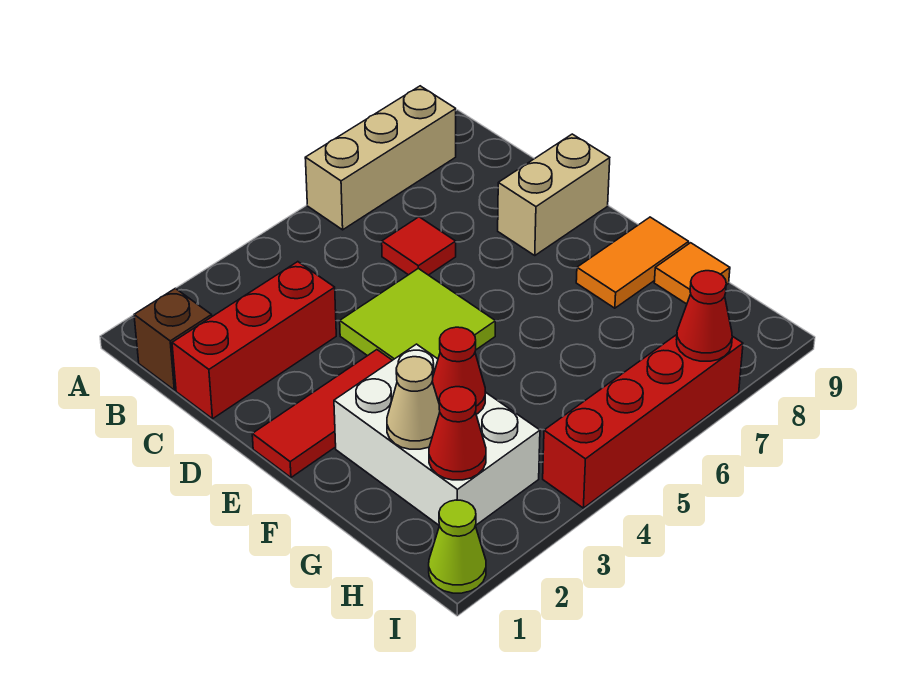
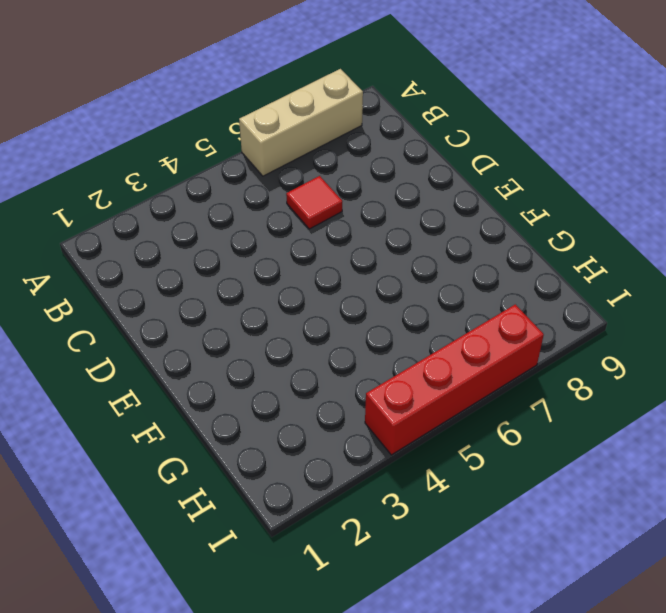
none -> brown 1x1 brick [134,288,212,390]
none -> red 1x3 brick [172,262,336,419]
none -> lime 2x2 tile [340,268,495,360]

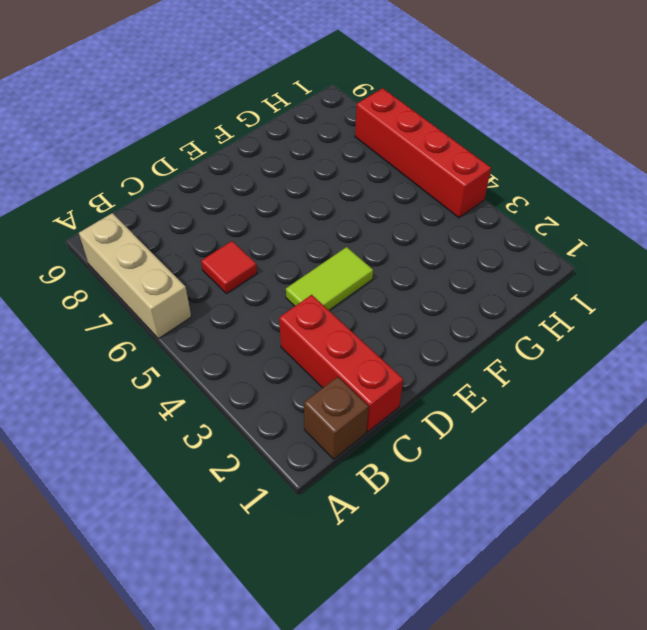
lime 1x2 tile [286,247,373,310] -> lime 2x2 tile [340,268,495,360]
none -> tan 1x2 brick [498,134,610,255]
none -> red 1x3 tile [252,350,392,477]
none -> white 2x3 brick [334,344,540,526]

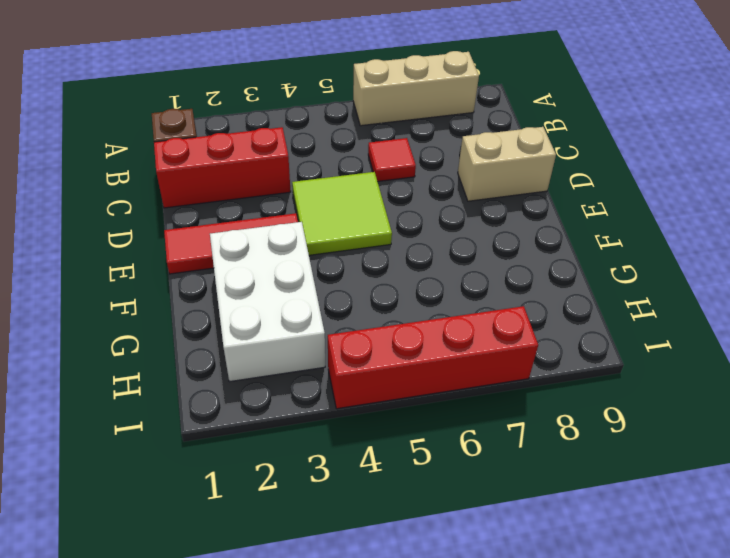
none -> orange 1x2 tile [576,217,689,308]
none -> orange 1x1 tile [654,243,730,304]
none -> lime 1x1 cone [429,500,486,593]

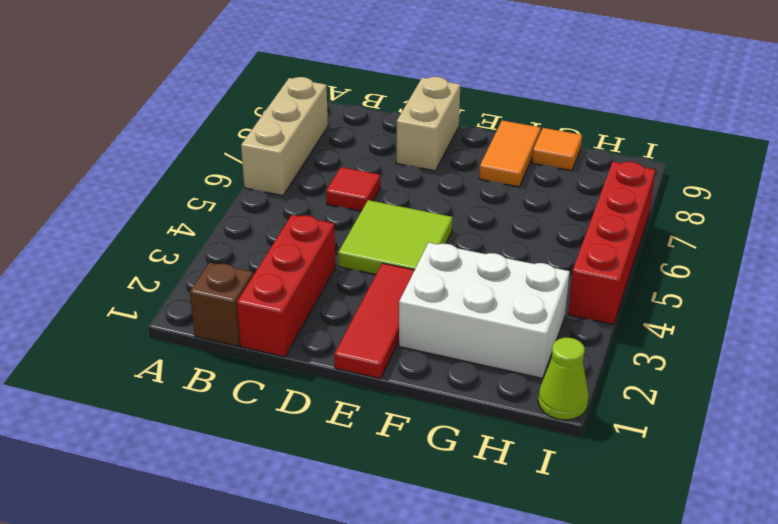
none -> tan 1x1 cone [387,357,440,449]
none -> red 1x1 cone [432,327,485,414]
none -> red 1x1 cone [429,387,486,480]

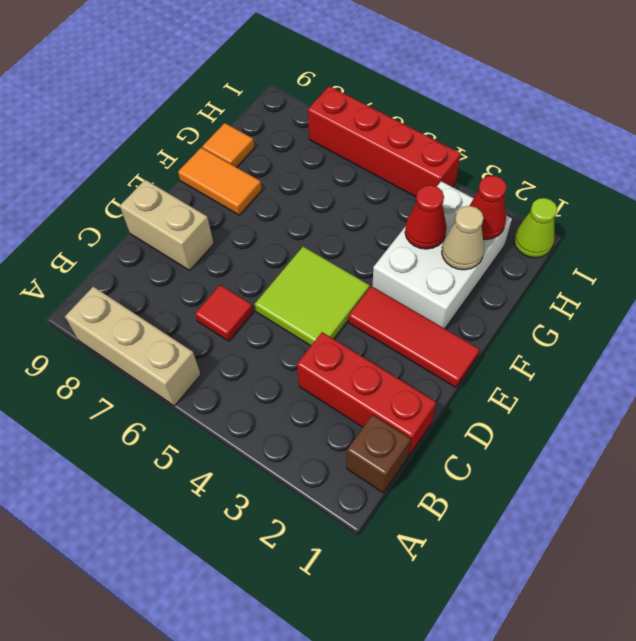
none -> red 1x1 cone [677,271,732,361]

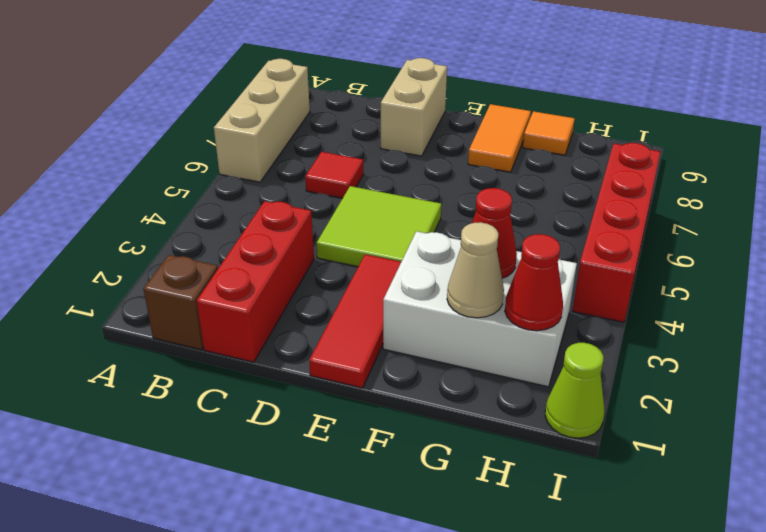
none -> red 1x1 cone [677,271,732,361]

